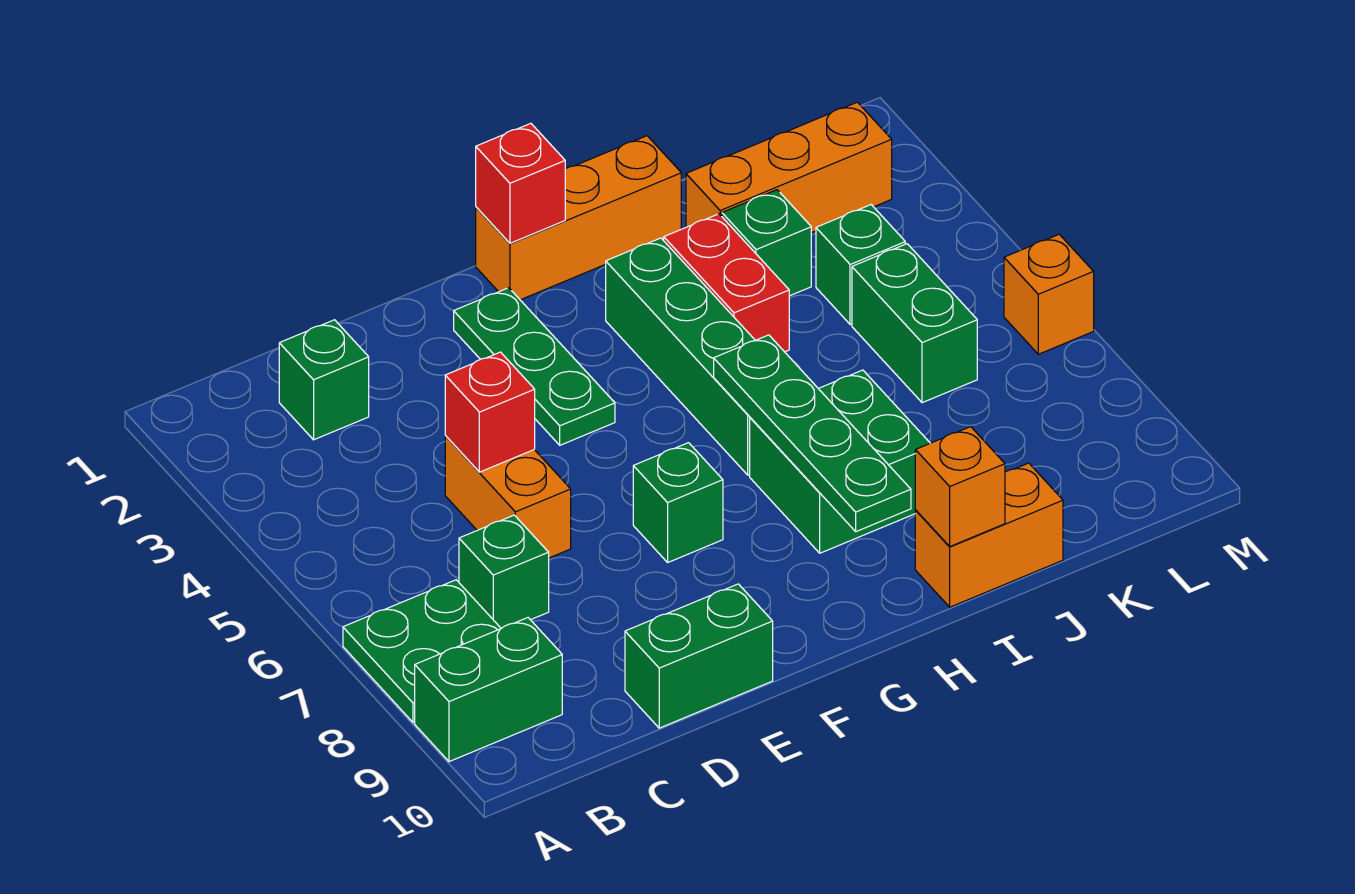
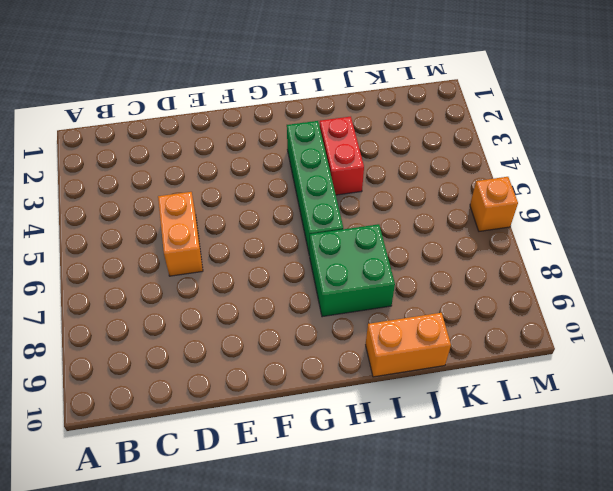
none -> green 2x2 plate [343,580,501,723]
none -> green 1x2 brick [415,618,562,762]
none -> green 1x1 brick [279,320,369,440]

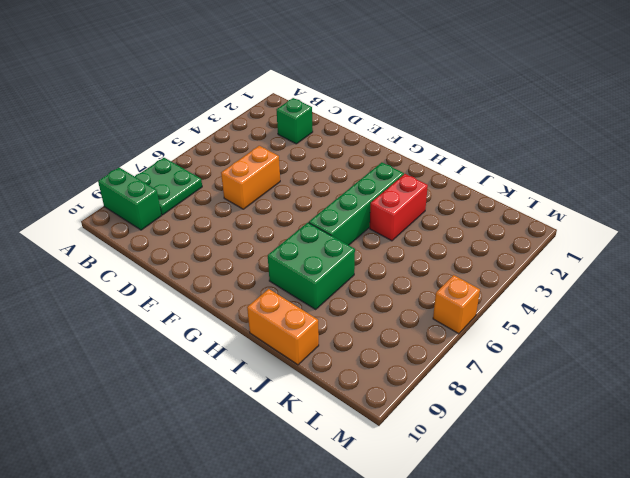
none -> green 1x1 brick [459,515,549,628]
none -> green 1x2 brick [625,584,773,728]
none -> green 1x3 plate [454,288,615,445]

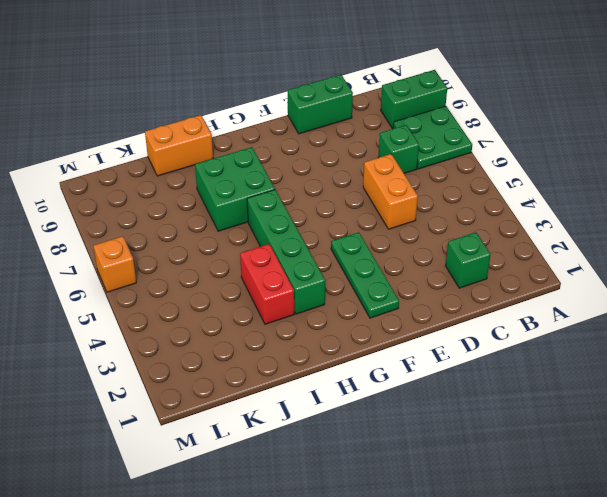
none -> green 1x1 brick [633,443,723,562]
none -> orange 1x3 brick [476,136,681,300]
none -> orange 1x3 brick [686,102,892,233]

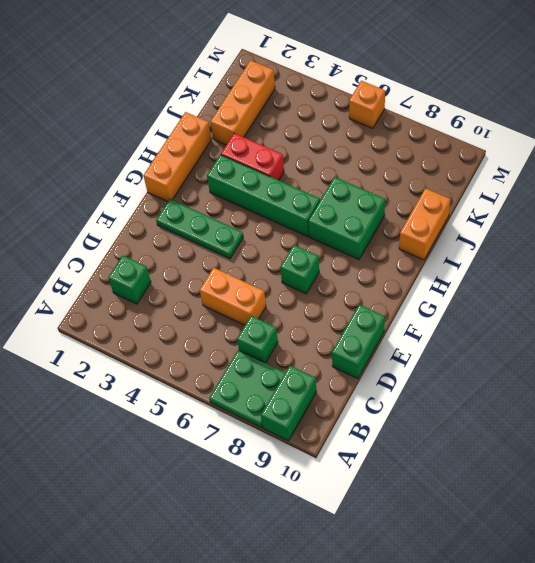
none -> green 1x1 brick [722,190,811,296]
none -> green 1x1 brick [816,205,905,325]
none -> green 1x2 brick [852,244,977,403]

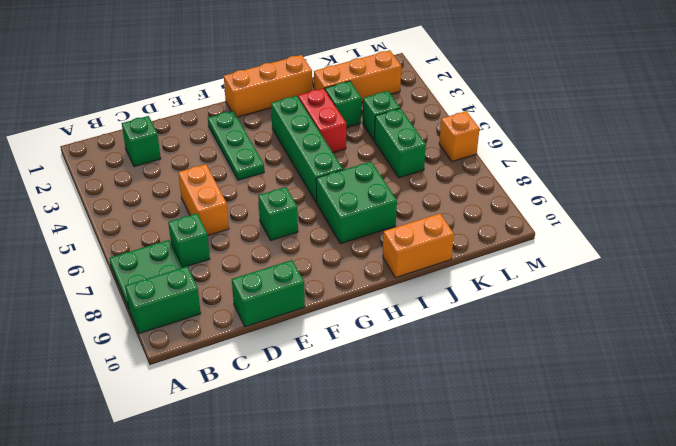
none -> red 1x1 brick [445,352,535,472]
none -> red 1x1 brick [476,123,565,243]
none -> green 1x4 plate [714,335,911,532]

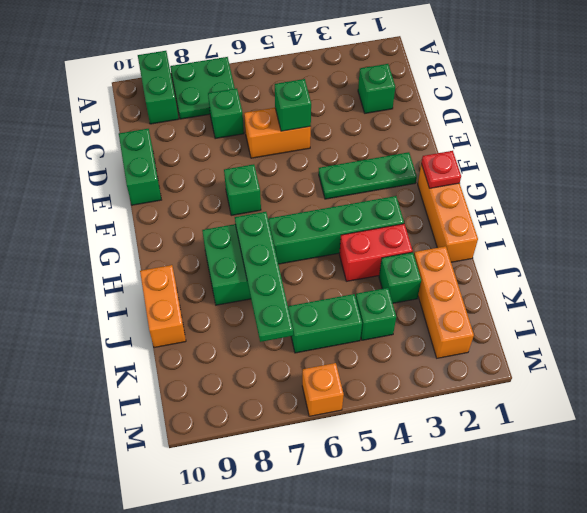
green 1x1 brick [275,79,311,131] -> red 1x1 brick [445,352,535,472]
red 1x1 plate [421,151,461,188] -> red 1x1 brick [476,123,565,243]
green 1x4 plate [235,212,293,342] -> green 1x4 plate turned to [714,335,911,532]
none -> orange 1x1 brick [915,427,1005,547]

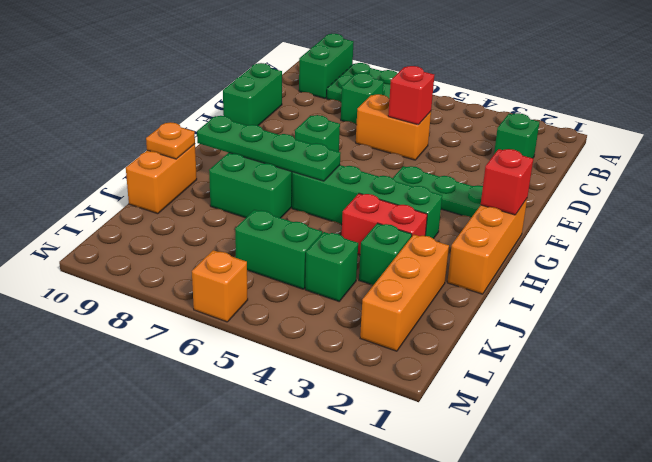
orange 1x1 plate [146,122,195,159] -> orange 1x1 brick [915,427,1005,547]

